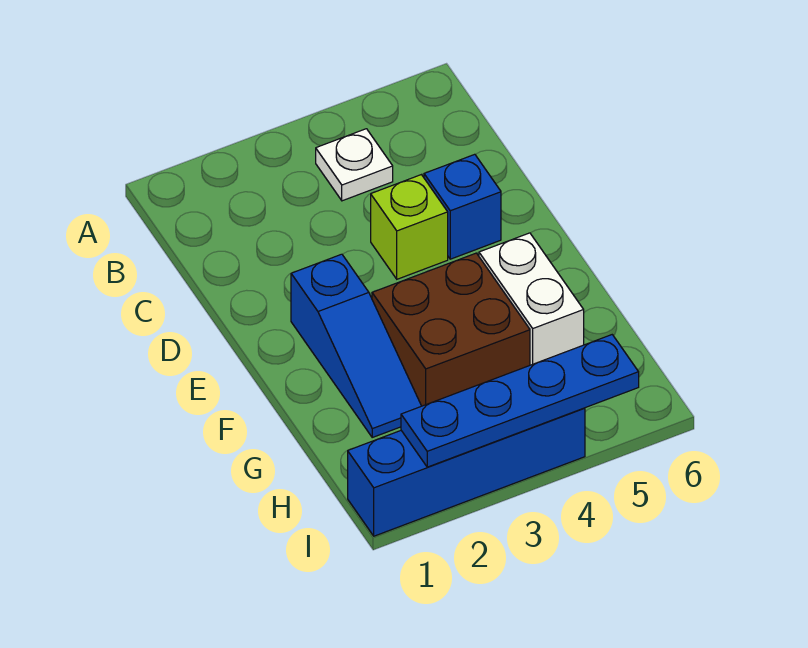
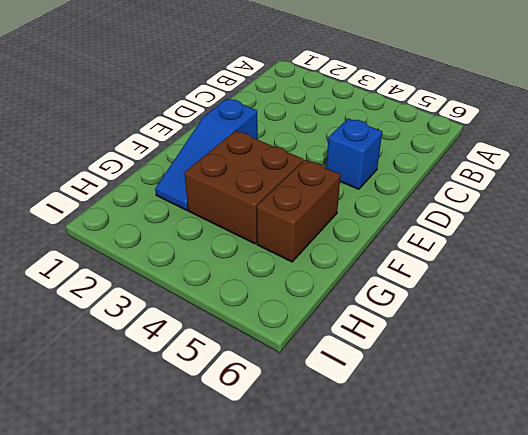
brown 1x2 brick [257,160,341,262] -> white 1x2 brick [479,233,584,365]
none -> white 1x1 plate [316,129,393,201]
none -> lime 1x1 brick [371,175,448,279]

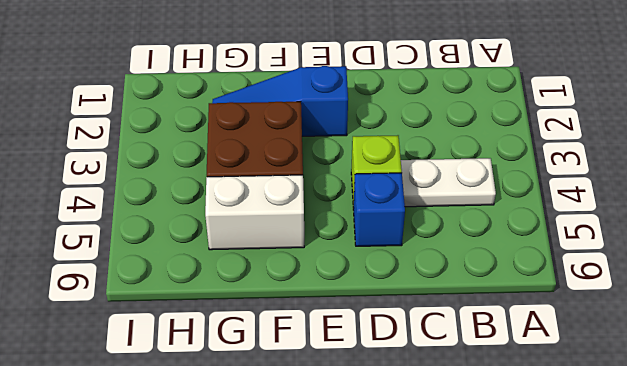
white 1x2 plate [401,158,496,207] -> white 1x1 plate [316,129,393,201]
none -> blue 1x4 brick [348,408,585,536]
none -> blue 1x4 plate [401,335,639,467]

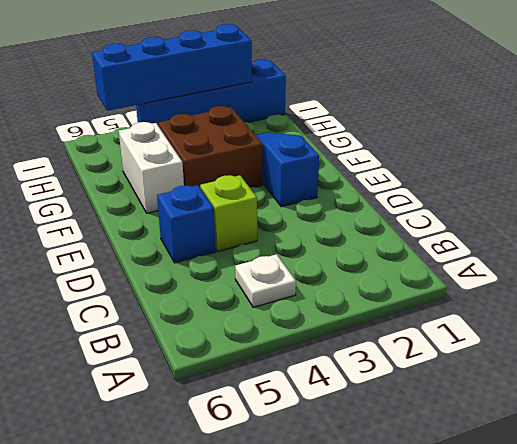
blue 1x4 brick [92,24,252,111] -> blue 1x4 plate [401,335,639,467]

